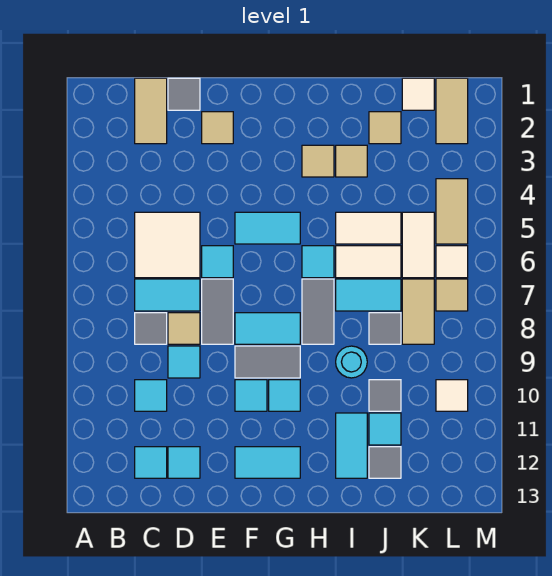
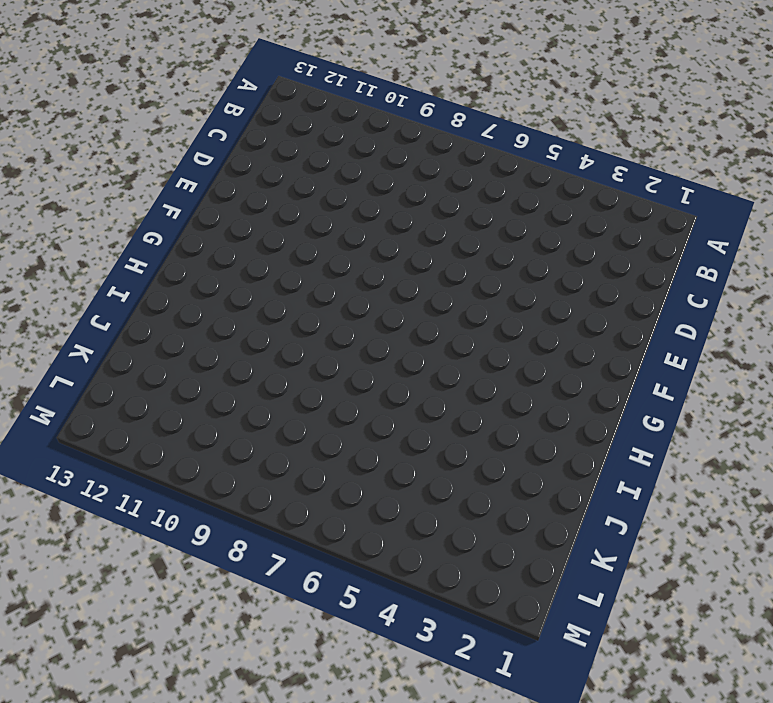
none -> tan 1x2 tile [135,78,167,144]
none -> white 2x2 tile [135,212,200,278]
none -> cyan 1x2 tile [135,279,200,311]
none -> grey 1x1 tile [135,313,167,344]

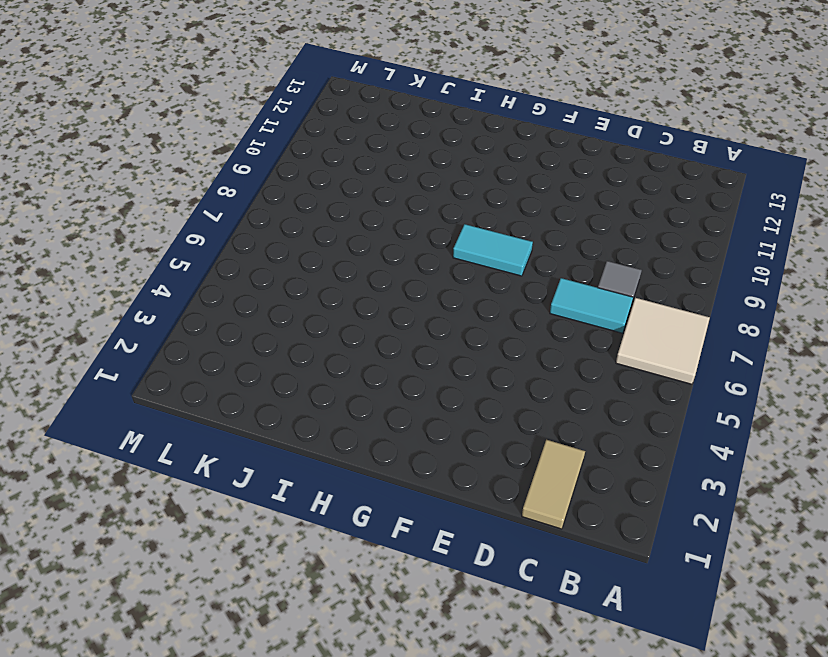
white 2x2 tile [616,298,710,384] -> white 2x2 tile moved to [135,212,200,278]
none -> cyan 1x1 tile [135,380,167,411]
none -> cyan 1x1 tile [135,447,167,478]
none -> grey 1x1 tile [168,78,200,110]
none -> tan 1x1 tile [168,313,200,344]

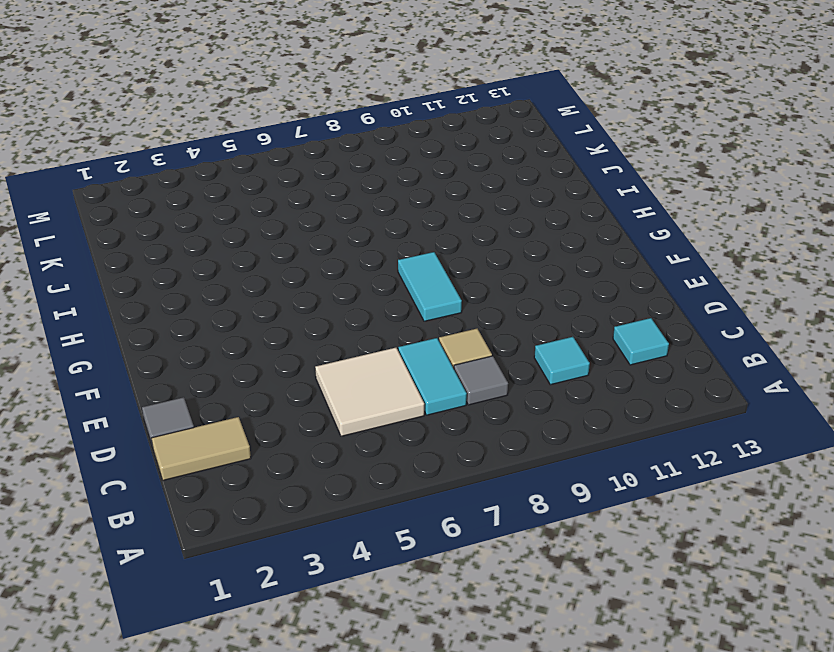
none -> cyan 1x1 tile [168,346,200,378]
none -> cyan 1x1 tile [168,447,200,478]
none -> tan 1x1 tile [202,112,233,144]
none -> cyan 1x1 tile [202,246,233,278]

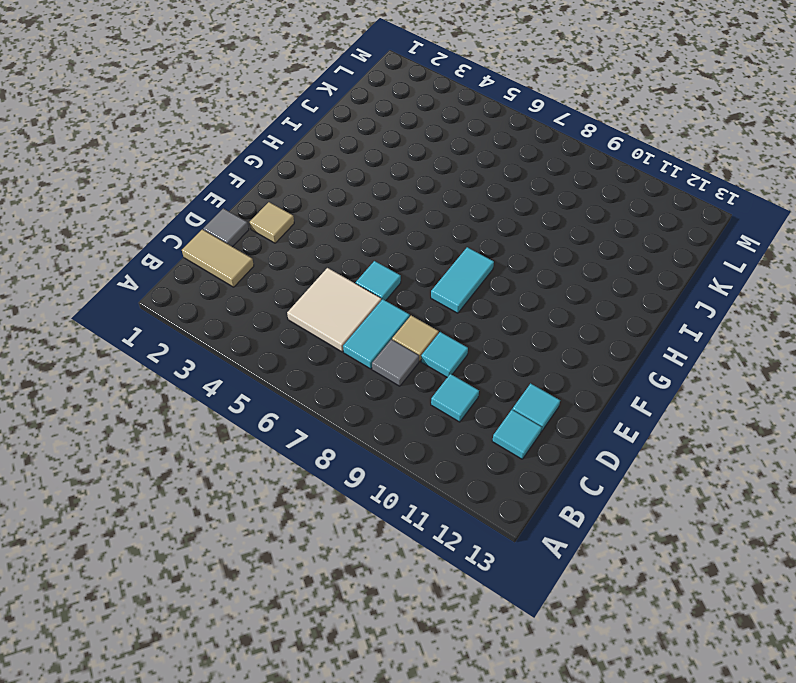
none -> grey 1x2 tile [202,279,233,344]
none -> cyan 1x2 tile [235,212,300,244]
none -> grey 1x2 tile [235,346,300,378]
none -> cyan 1x1 tile [235,380,267,411]

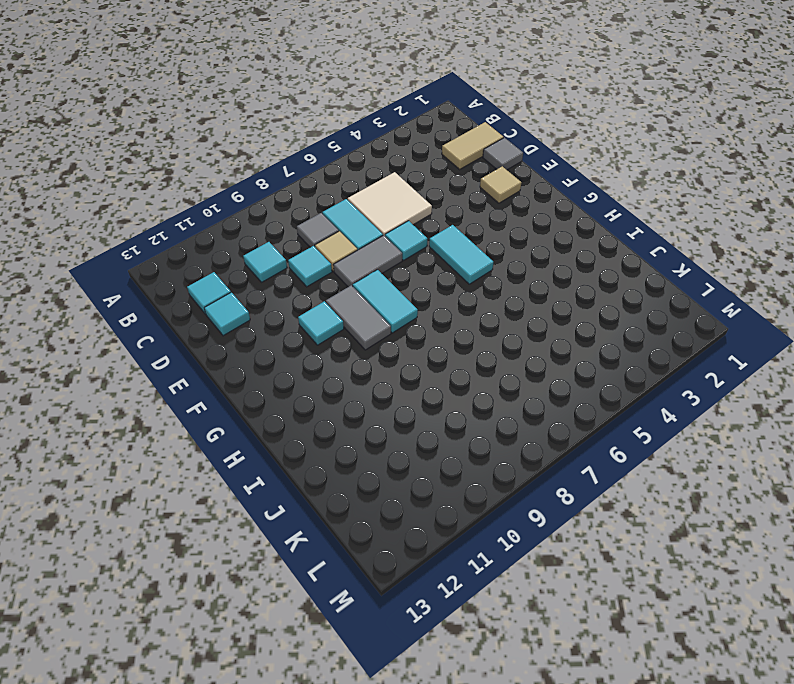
none -> cyan 1x2 tile [235,447,300,478]
none -> cyan 1x1 tile [269,380,300,411]
none -> tan 1x1 tile [302,145,334,177]
none -> cyan 1x1 tile [302,246,334,278]

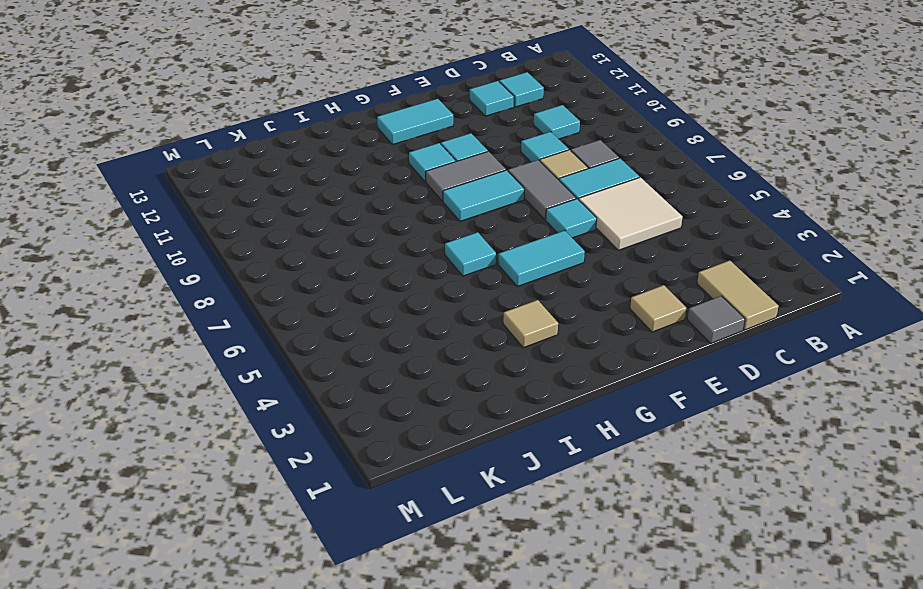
none -> grey 1x2 tile [302,279,334,344]
none -> tan 1x1 tile [336,145,367,177]
none -> white 1x2 tile [336,212,401,244]
none -> white 1x2 tile [336,246,401,278]

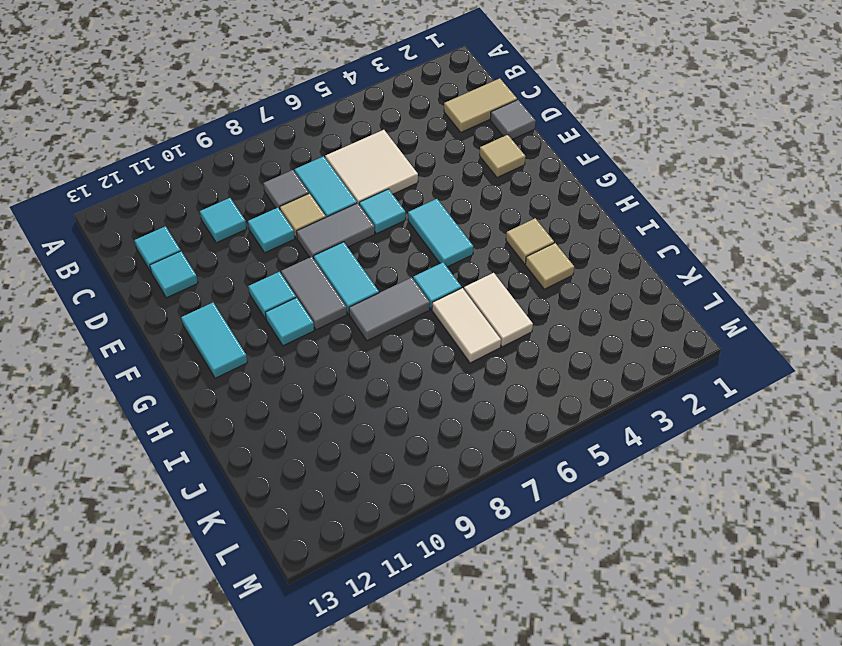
none -> cyan 1x2 tile [336,279,401,311]
none -> cyan 1x1 round brick [336,346,367,378]
none -> cyan 1x2 tile [336,413,367,478]
none -> tan 1x1 tile [369,112,401,144]

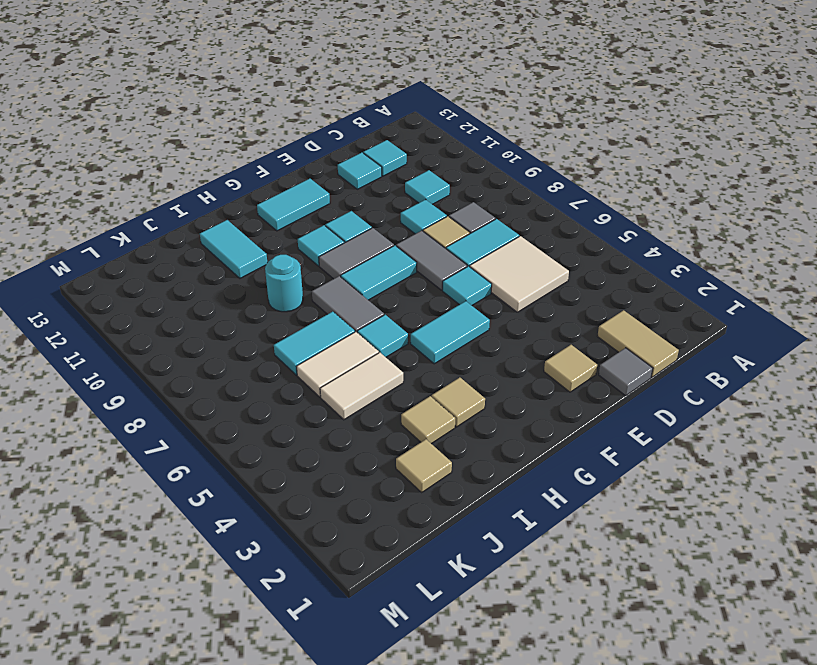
none -> grey 1x1 tile [369,313,401,344]
none -> grey 1x1 tile [369,380,401,411]
none -> cyan 1x1 tile [369,413,401,445]
none -> grey 1x1 tile [369,447,401,478]

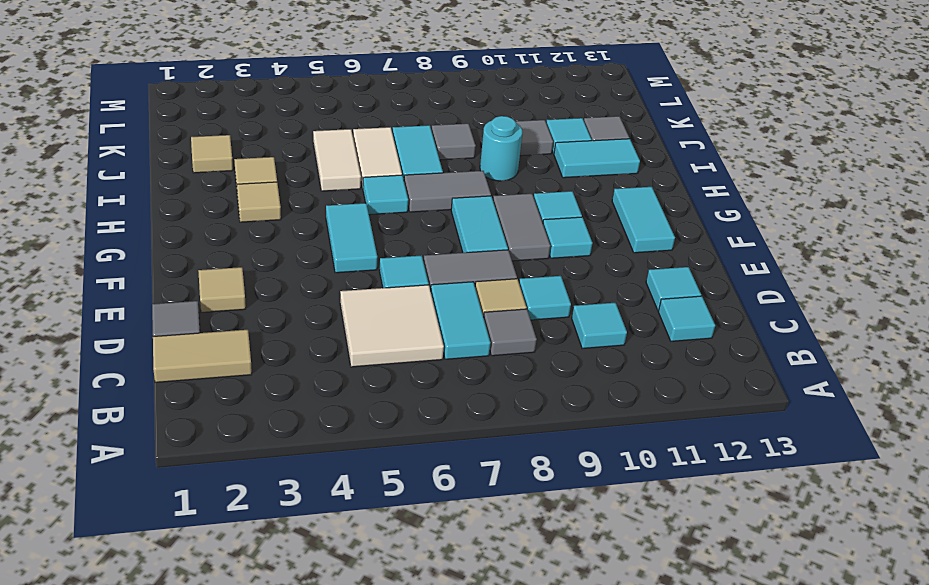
none -> white 1x1 tile [402,78,434,110]
none -> white 1x2 tile [402,212,434,278]
none -> tan 1x2 tile [402,279,434,344]
none -> tan 1x2 tile [436,78,468,144]

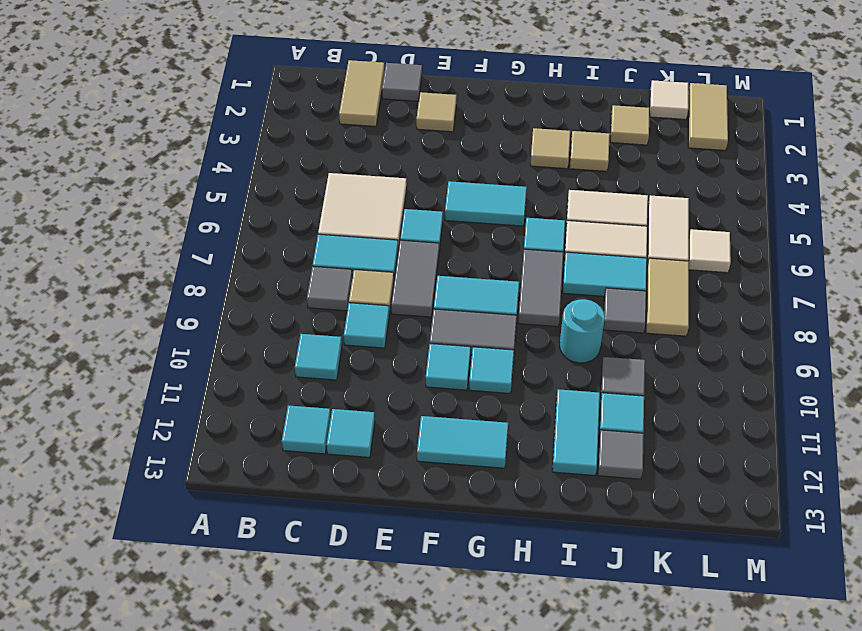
none -> tan 1x2 tile [436,179,468,244]
none -> tan 1x1 tile [436,279,468,311]
none -> white 1x1 tile [436,380,468,411]

